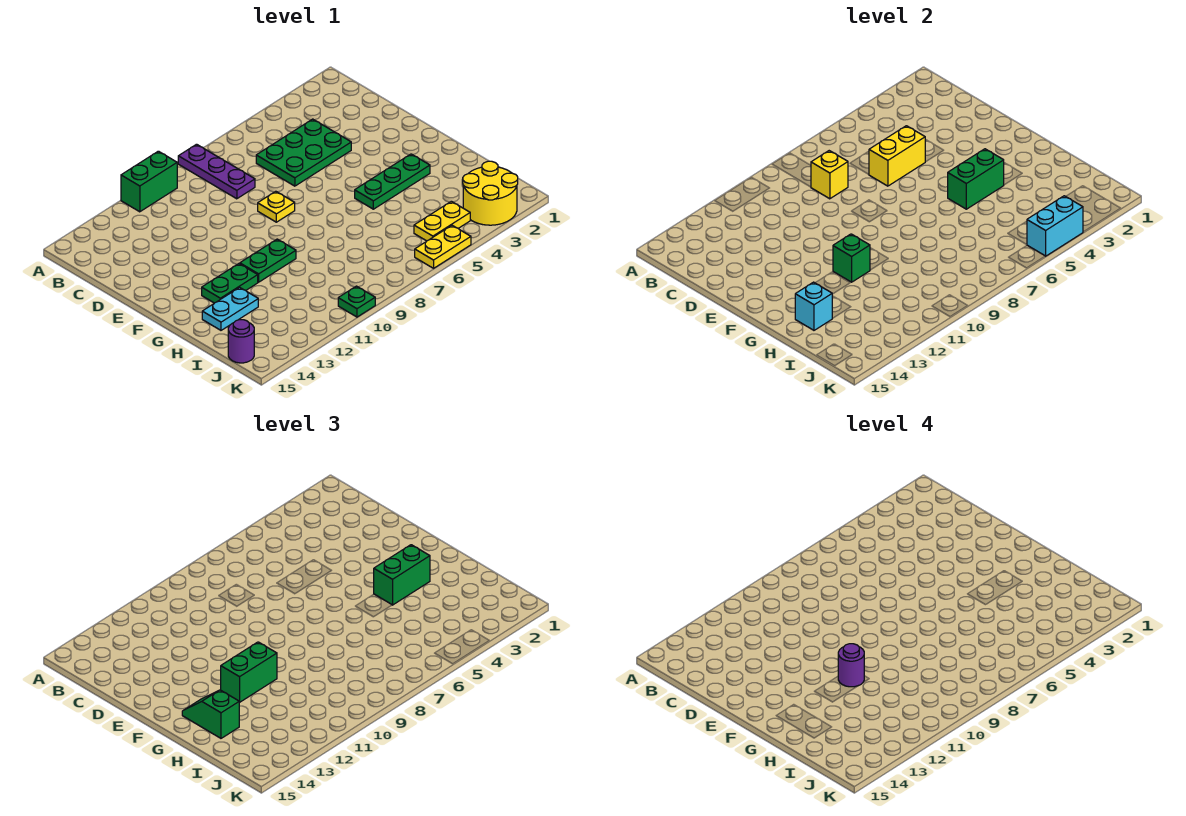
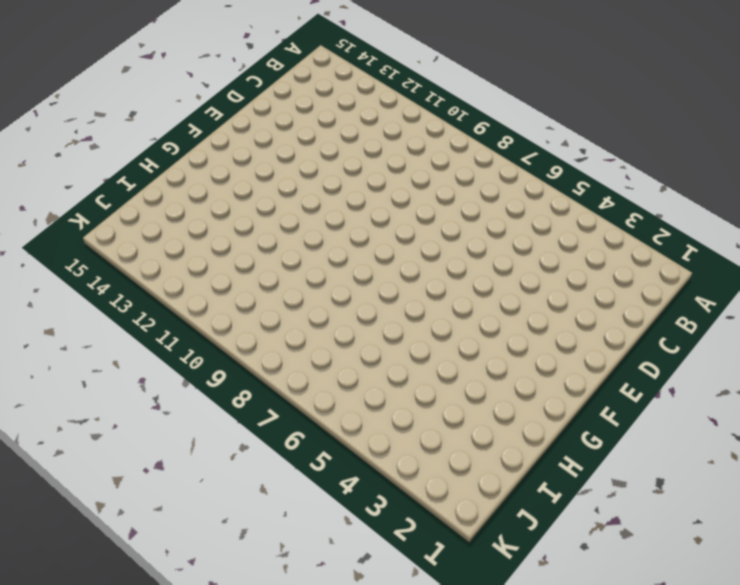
none -> purple 1x3 plate [178,144,255,199]
none -> green 1x2 brick [121,151,177,212]
none -> green 2x3 plate [256,119,351,186]

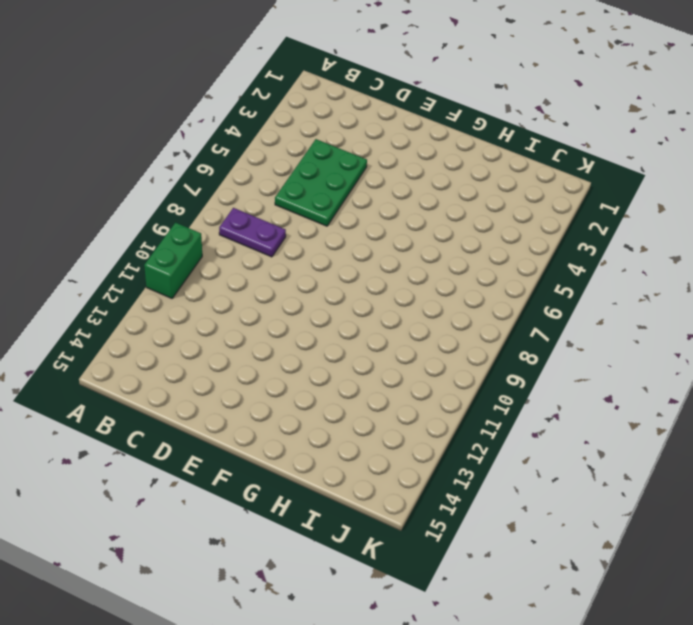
purple 1x2 plate [219,208,286,257] -> purple 1x3 plate [178,144,255,199]
none -> yellow 1x1 plate [258,191,295,222]
none -> green 1x3 plate [355,154,430,209]
none -> green 1x2 plate [240,239,296,282]

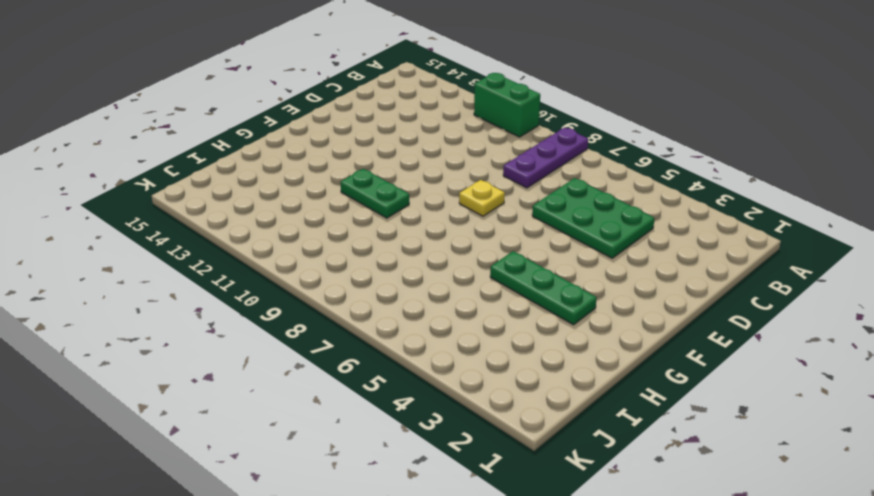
none -> green 1x2 plate [202,264,258,303]
none -> cyan 1x2 plate [202,287,258,330]
none -> yellow 2x2 round brick [463,161,518,225]

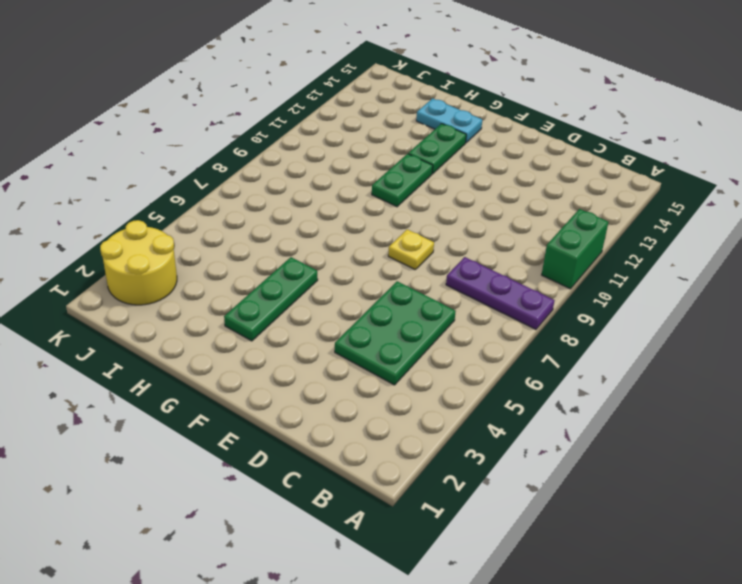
cyan 1x2 plate [416,98,482,143] -> cyan 1x2 plate turned to [202,287,258,330]
none -> yellow 1x2 plate [414,201,470,241]
none -> purple 1x1 round brick [228,320,254,363]
none -> yellow 1x2 plate [415,225,471,268]

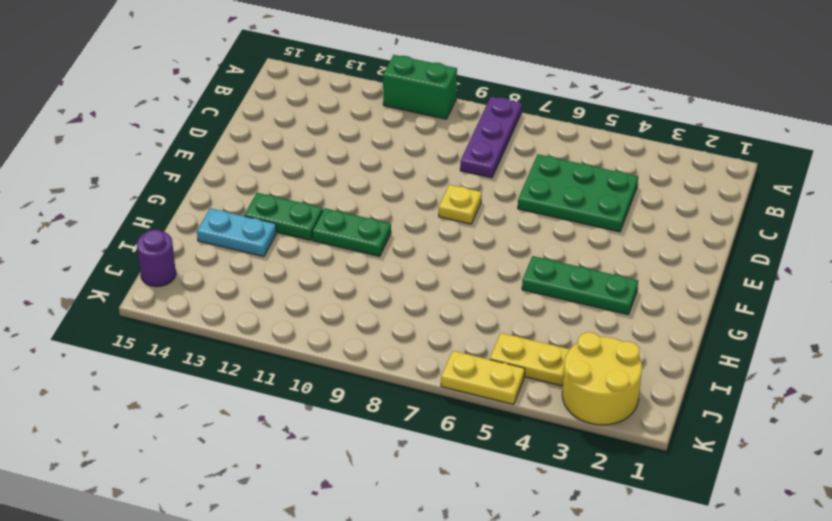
none -> green 1x1 plate [338,286,375,317]
none -> yellow 1x1 brick [811,151,848,199]
none -> yellow 1x2 brick [869,126,925,186]

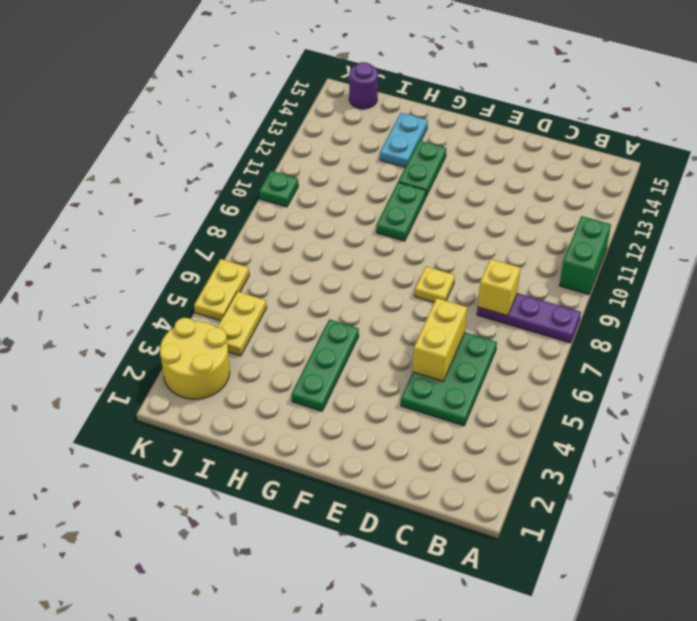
none -> green 1x2 brick [948,149,1004,209]
none -> green 1x1 brick [833,234,870,282]
none -> cyan 1x1 brick [795,282,832,330]

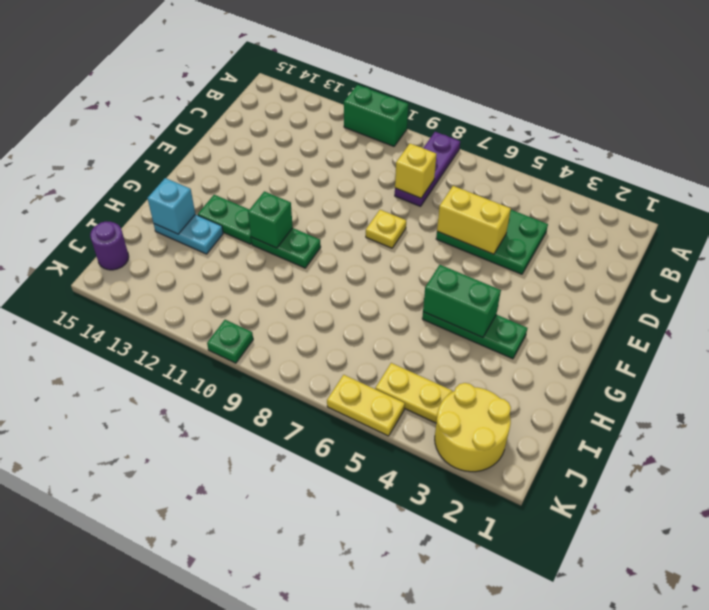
none -> cyan 1x2 brick [1027,196,1083,256]
none -> green 1x2 brick [374,545,430,605]
none -> green 1x2 brick [221,642,277,702]

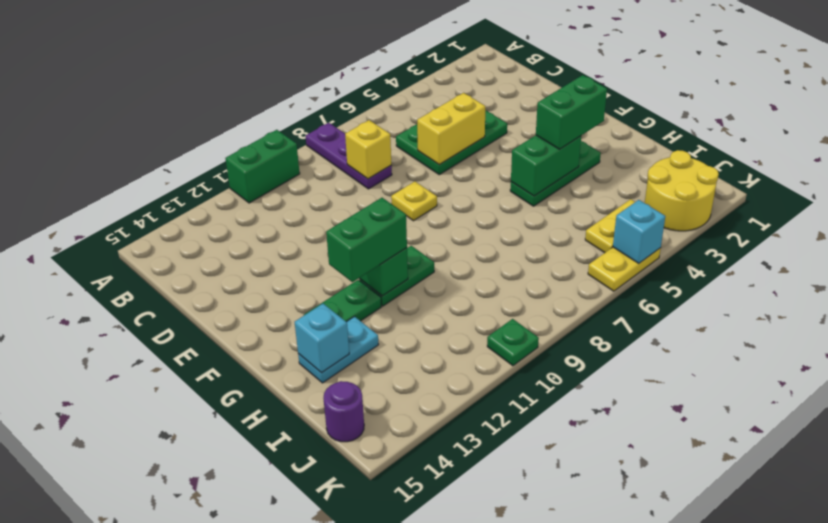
cyan 1x1 brick [613,200,665,263] -> cyan 1x2 brick [1027,196,1083,256]
none -> green 1x2 slope [182,690,239,738]
none -> purple 1x1 round brick [838,644,864,687]

